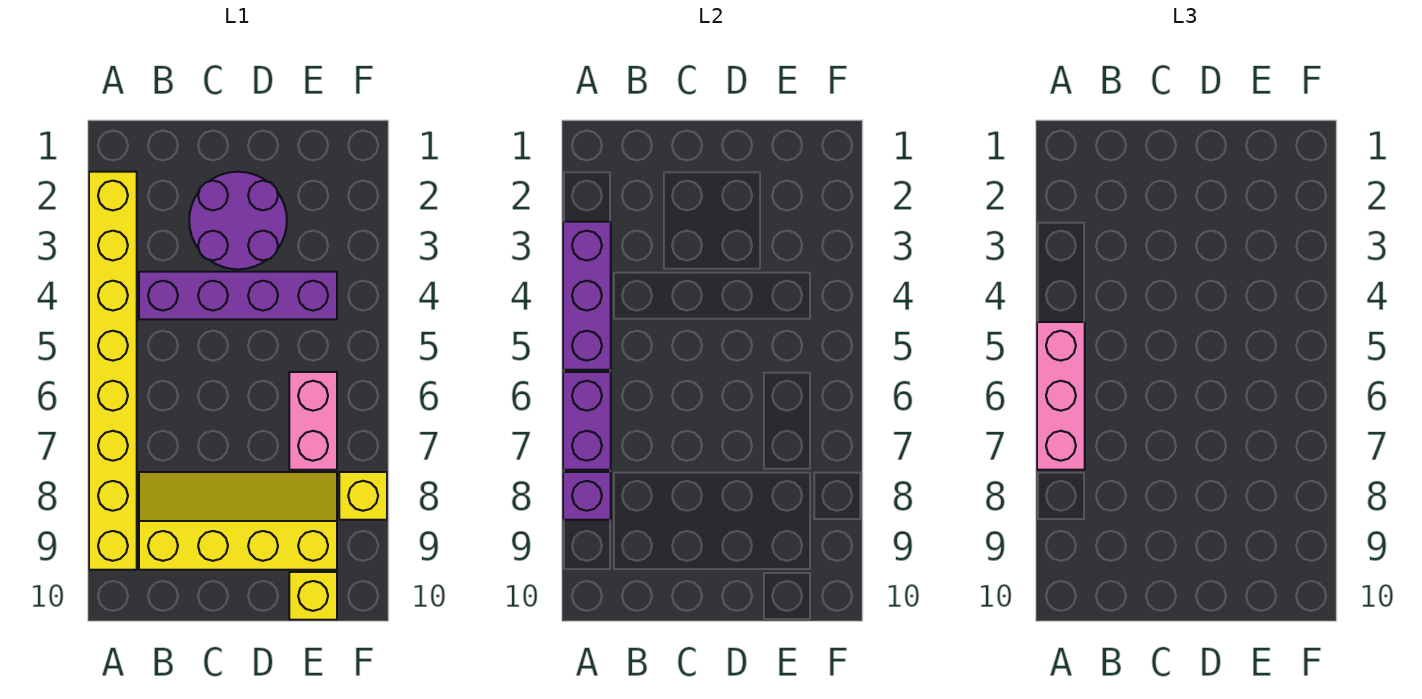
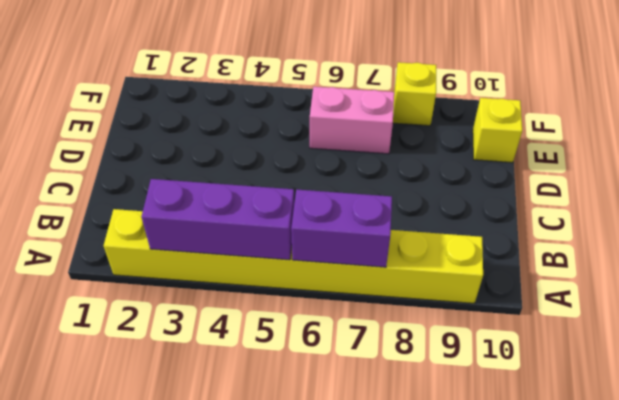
none -> purple 1x4 brick [139,272,337,319]
none -> yellow 2x4 slope [139,472,337,570]

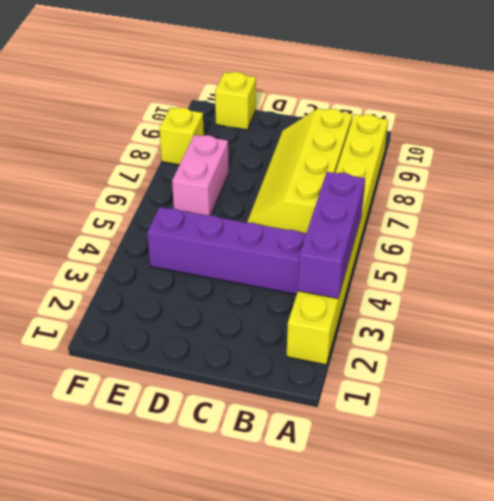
yellow 2x4 slope [247,109,352,233] -> yellow 2x4 slope turned to [139,472,337,570]
none -> purple 2x2 round brick [189,172,287,269]
none -> purple 1x2 brick [563,372,611,470]

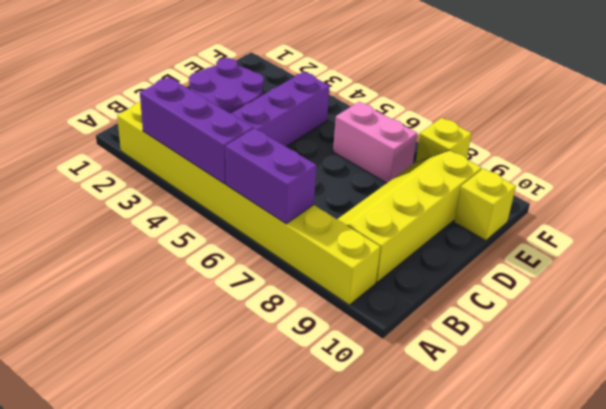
none -> purple 1x1 brick [563,472,611,520]
none -> pink 1x3 brick [1037,322,1085,470]

